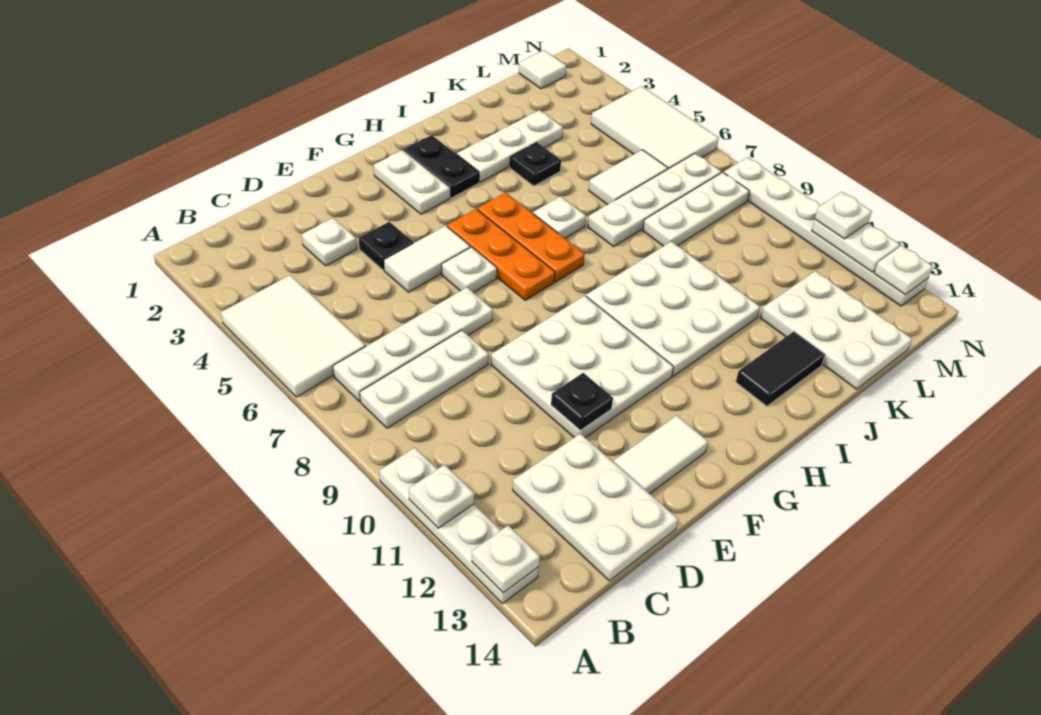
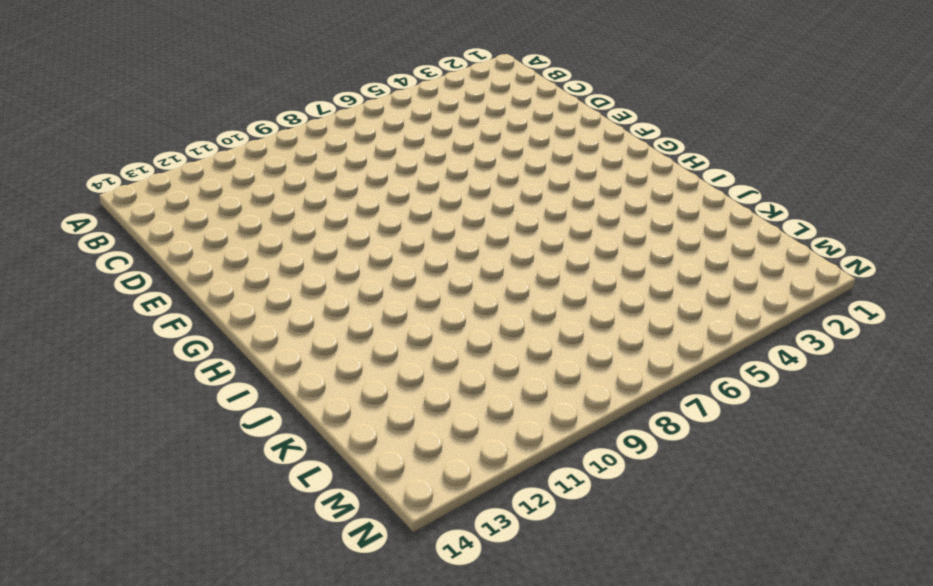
none -> white 2x3 tile [221,275,366,397]
none -> white 1x4 plate [380,448,539,604]
none -> white 1x4 plate [333,287,493,401]
none -> white 1x3 plate [360,330,489,428]

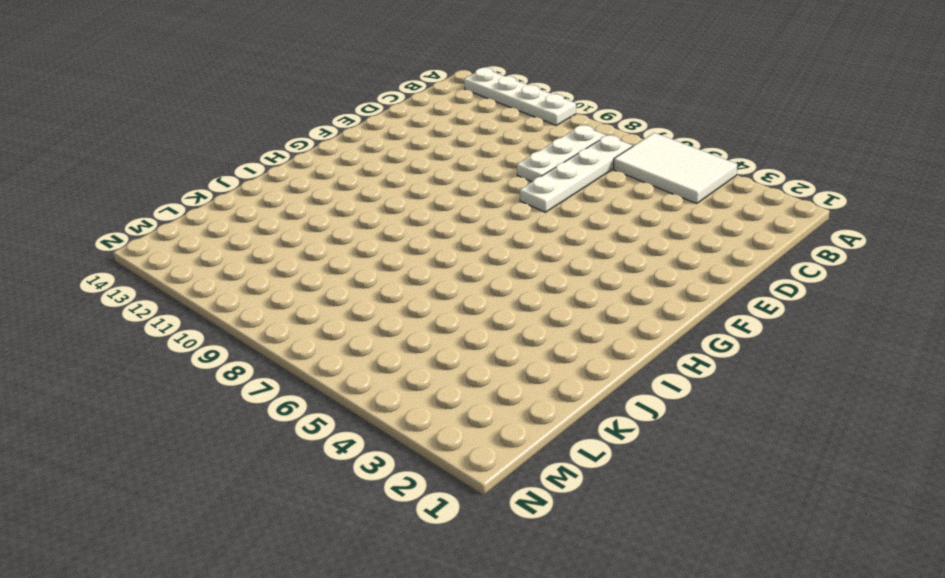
none -> white 2x3 plate [513,434,678,581]
none -> white 1x1 plate [302,218,357,266]
none -> black 1x1 plate [359,222,413,270]
none -> white 1x2 tile [384,226,470,292]

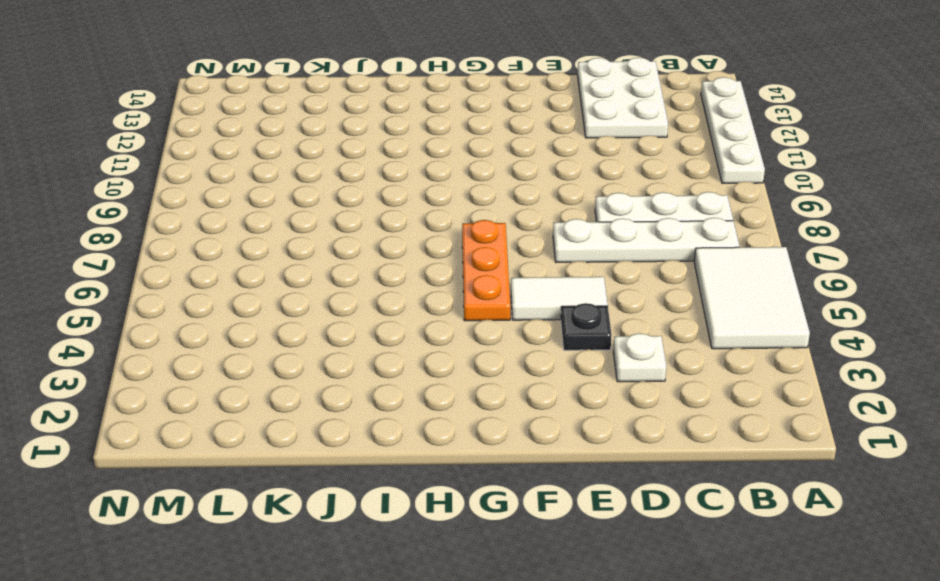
none -> white 3x3 plate [491,296,674,437]
none -> white 1x2 tile [614,415,708,494]
none -> white 1x1 plate [442,247,497,293]
none -> white 1x2 plate [374,150,450,214]

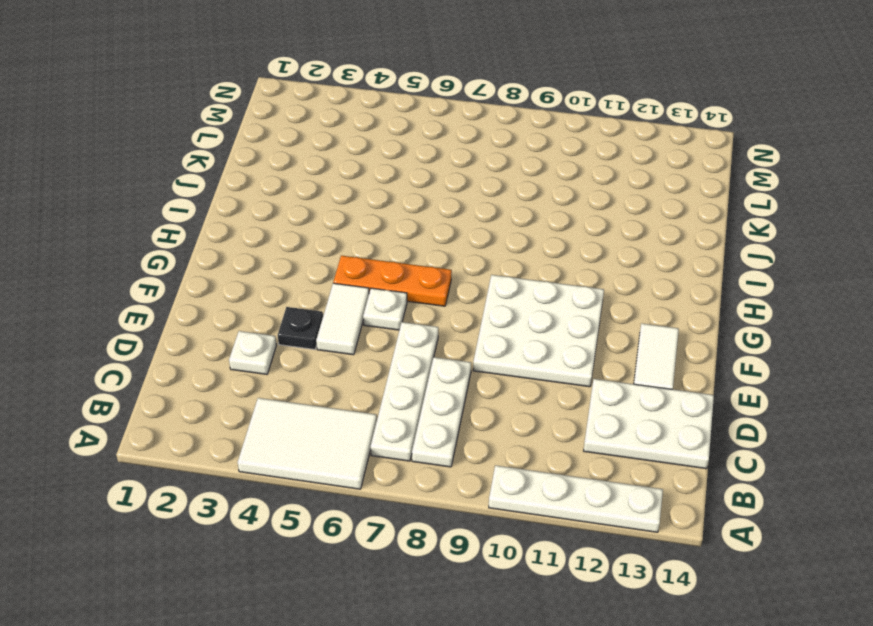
none -> white 1x2 plate [374,150,450,214]
none -> black 1x2 plate [404,135,479,198]
none -> orange 1x3 plate [478,192,585,282]
none -> white 3x3 plate [586,241,760,376]

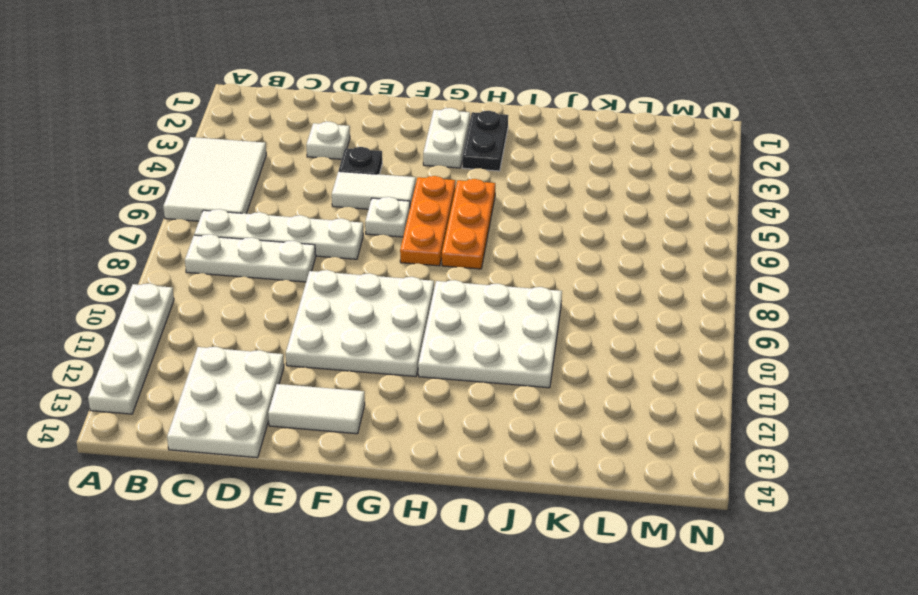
none -> white 1x3 plate [457,110,563,182]
none -> white 1x1 plate [533,196,586,238]
none -> black 1x2 tile [736,332,825,406]
none -> black 1x1 plate [510,143,561,186]

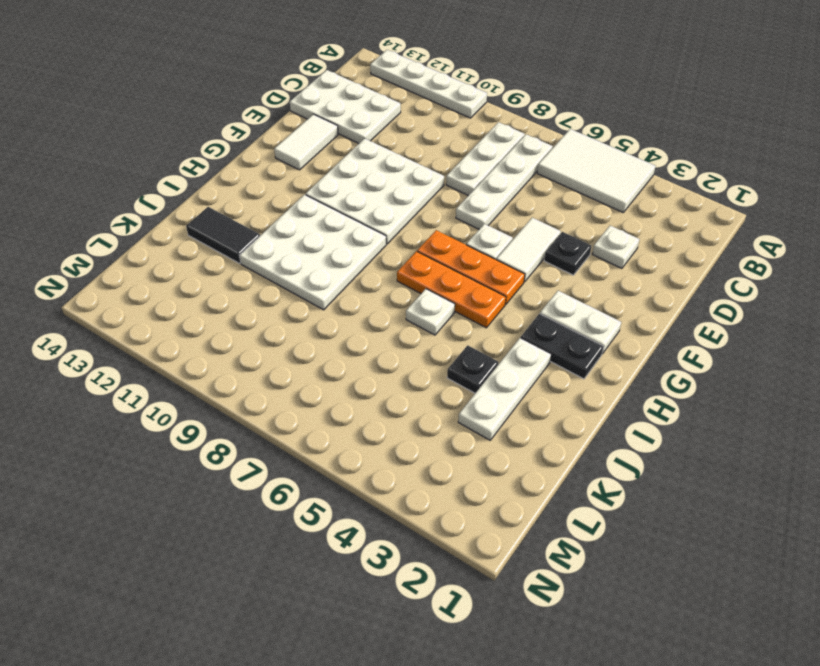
black 1x2 tile [186,207,260,263] -> black 1x2 tile turned to [736,332,825,406]
none -> white 1x4 plate [588,154,721,247]
none -> white 1x2 tile [589,150,668,205]
none -> white 1x3 plate [643,172,749,246]
none -> white 2x3 plate [760,271,912,389]

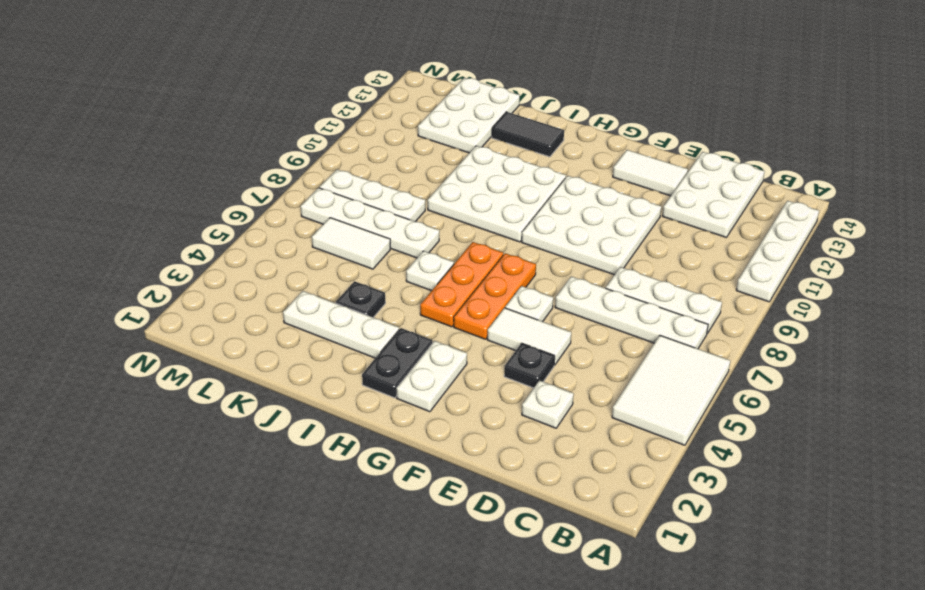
none -> white 1x1 tile [519,50,566,89]
none -> white 2x3 tile [591,86,719,169]
none -> white 1x6 plate [723,157,928,306]
none -> white 1x1 plate [409,465,474,528]

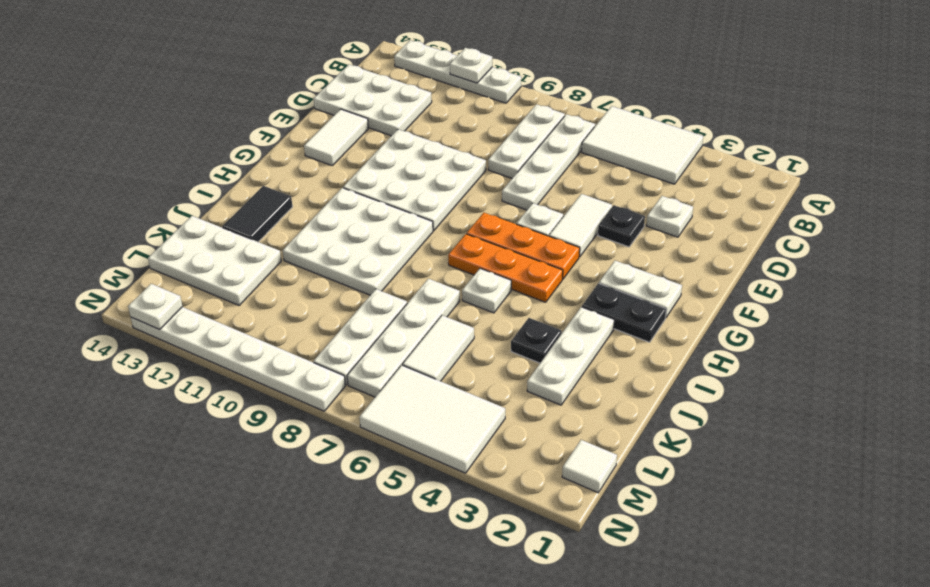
none -> white 1x1 plate [472,526,540,593]
none -> black 1x1 plate [551,373,613,430]
none -> white 1x2 plate [812,220,900,272]
none -> white 1x1 plate [815,192,872,239]

